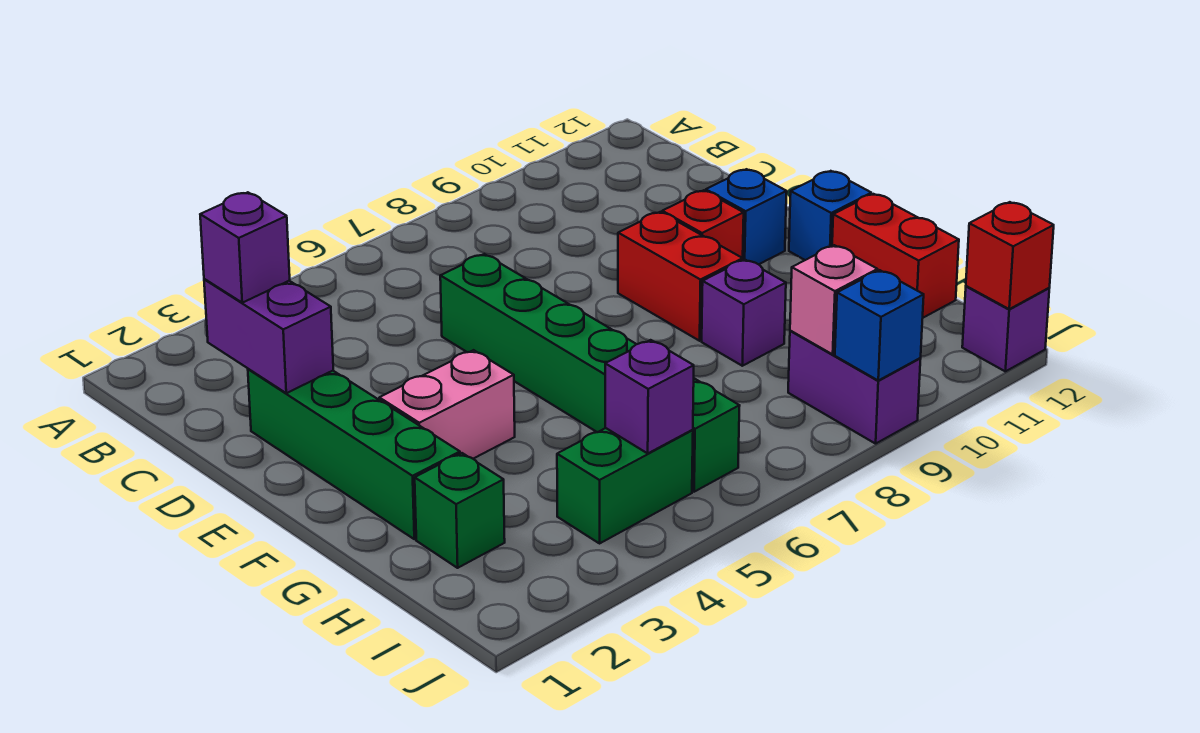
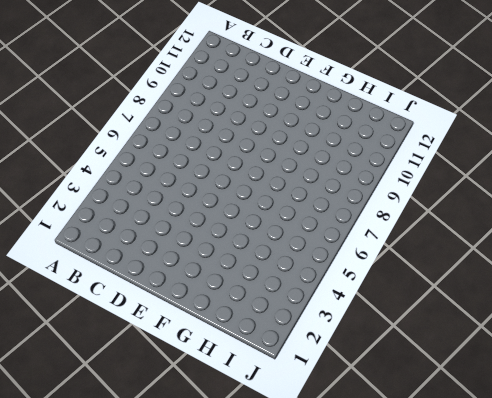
none -> green 1x4 brick [248,369,460,539]
none -> green 1x6 brick [440,254,740,492]
none -> red 1x2 brick [618,212,743,341]

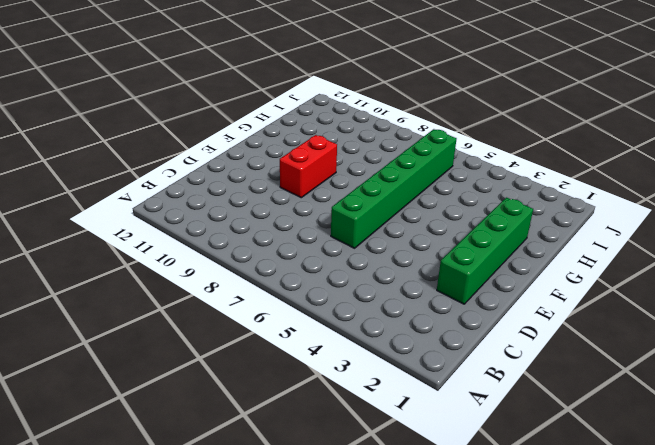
none -> red 1x1 brick [662,190,744,258]
none -> blue 1x1 brick [706,169,787,264]
none -> pink 1x2 brick [379,350,515,459]

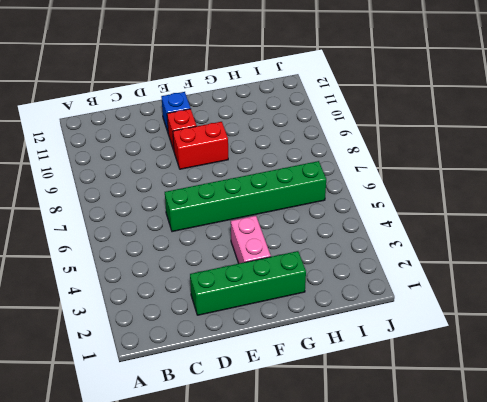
none -> blue 1x1 brick [789,171,871,260]
none -> purple 1x1 brick [702,259,786,366]
none -> red 1x2 brick [832,194,959,318]

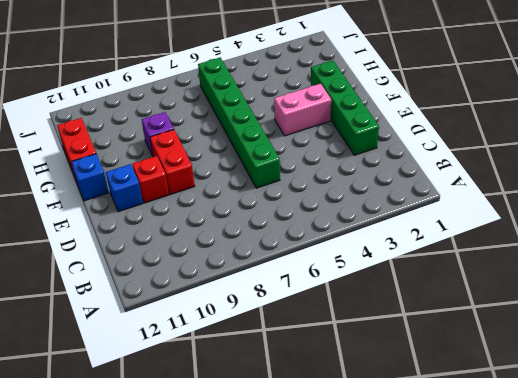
none -> green 1x1 brick [415,453,505,568]
none -> green 1x2 brick [557,428,693,543]
none -> purple 1x2 brick [788,331,920,444]

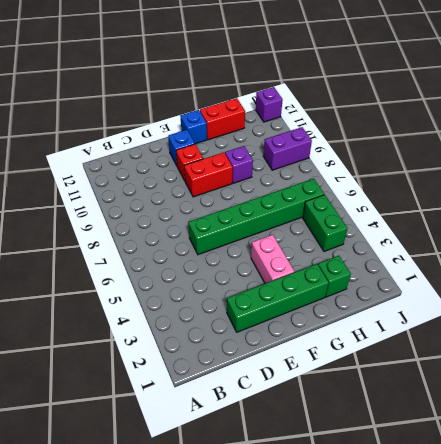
none -> purple 1x2 brick [204,279,333,393]
none -> purple 1x1 brick [605,340,694,453]
none -> pink 1x1 brick [790,245,878,354]

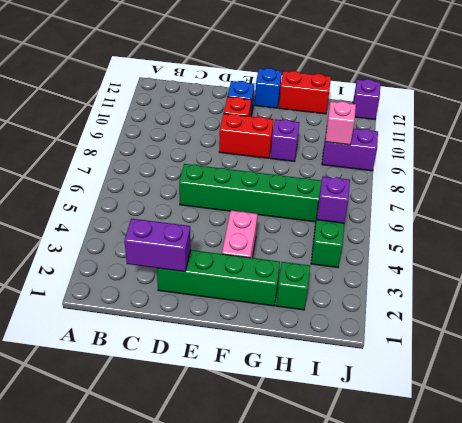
none -> blue 1x1 brick [835,270,924,380]
none -> red 1x1 brick [966,202,1054,309]
none -> purple 1x1 brick [200,192,290,303]

